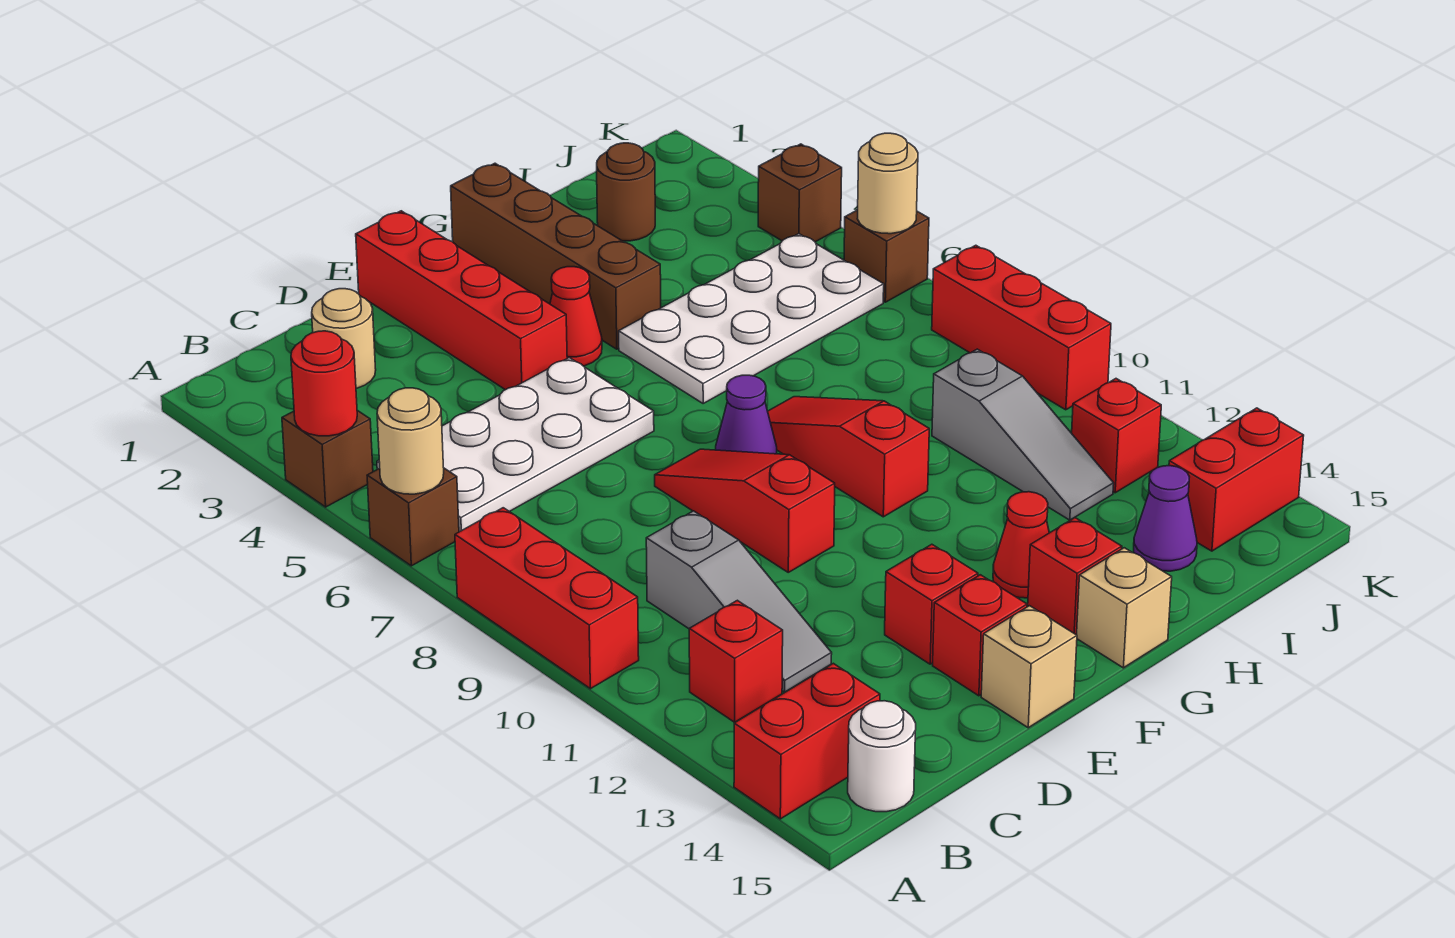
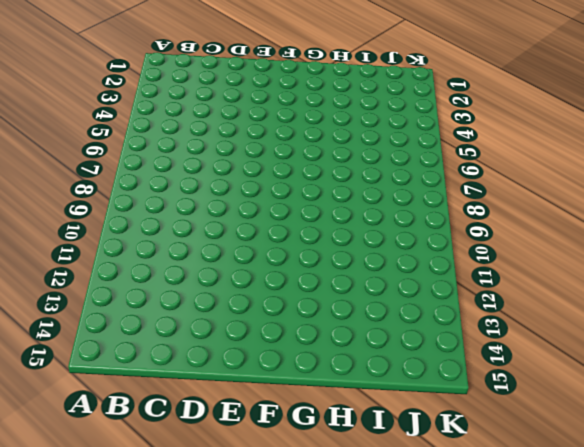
none -> brown 1x1 brick [282,410,373,507]
none -> brown 1x1 brick [367,468,459,566]
none -> red 1x3 brick [455,508,639,689]
none -> red 1x2 brick [734,663,880,819]

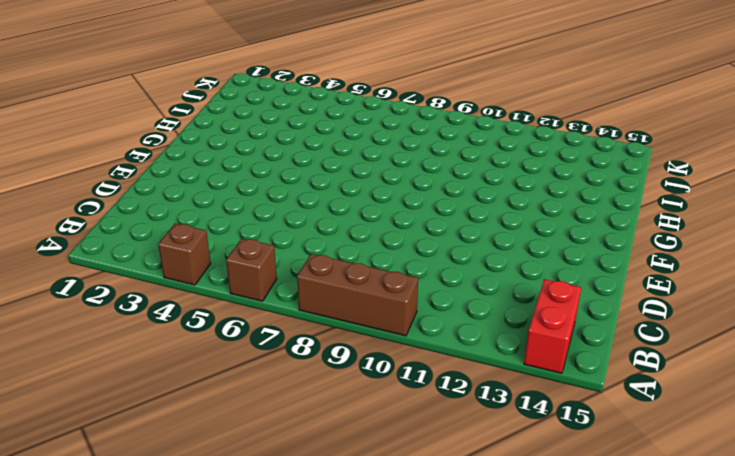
brown 1x3 brick [297,254,418,336] -> red 1x3 brick [455,508,639,689]
none -> white 2x4 plate [377,358,654,532]
none -> red 1x1 brick [689,600,783,722]
none -> white 1x1 round brick [848,701,916,812]
none -> tan 1x1 round brick [312,289,376,389]

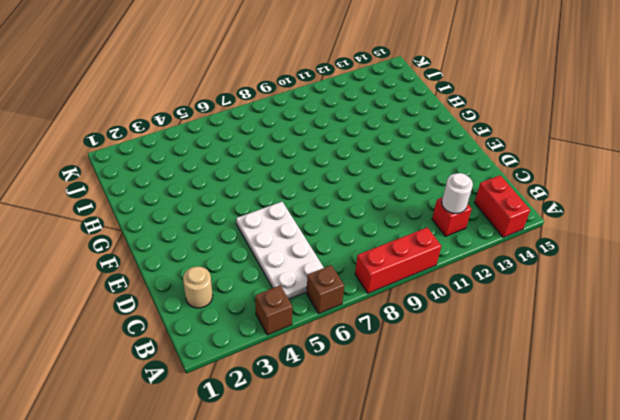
white 1x1 round brick [442,173,473,213] -> white 1x1 round brick moved to [848,701,916,812]
none -> grey 1x3 slope [646,511,832,692]
none -> red 1x4 brick [356,211,567,390]
none -> red 1x3 slope [655,449,835,572]
none -> red 1x1 brick [885,544,978,664]

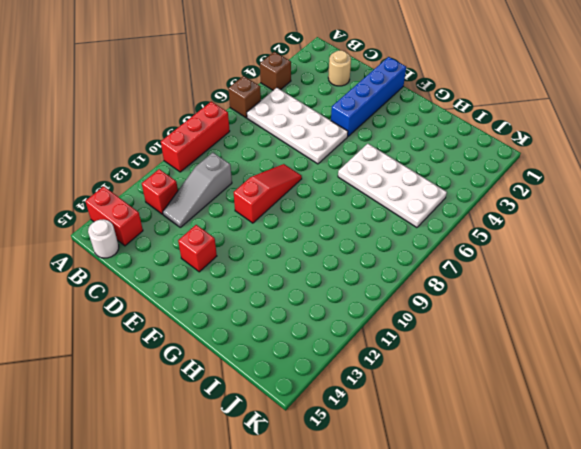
blue 1x4 brick [331,57,406,136] -> red 1x4 brick [356,211,567,390]
none -> red 1x1 brick [933,575,1027,696]
none -> tan 1x1 brick [981,606,1077,728]
none -> red 1x1 cone [550,267,602,366]
none -> purple 1x1 cone [716,375,777,454]

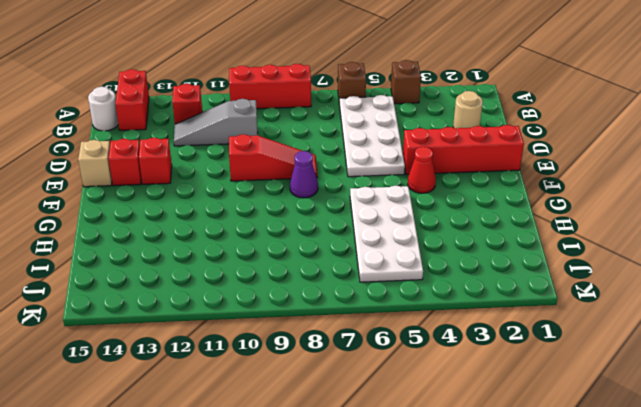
none -> brown 1x4 brick [451,163,661,349]
none -> red 1x3 slope [768,397,929,517]
none -> red 1x1 cone [993,492,1049,598]
none -> red 1x1 brick [1028,518,1122,635]

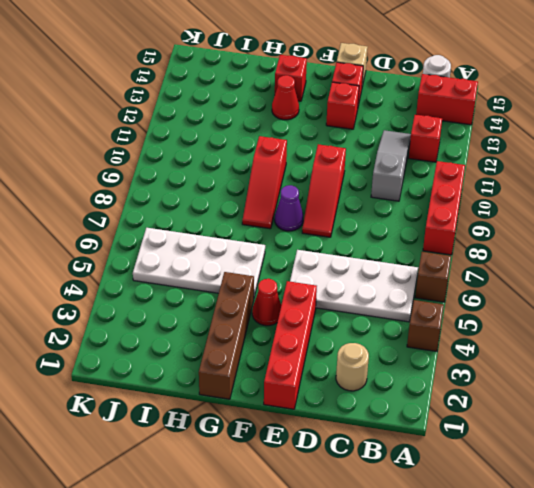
none -> tan 1x1 brick [1077,548,1172,668]
none -> brown 1x1 round brick [597,143,655,241]
none -> grey 1x3 slope [932,349,1114,520]
none -> purple 1x1 cone [1134,466,1197,571]

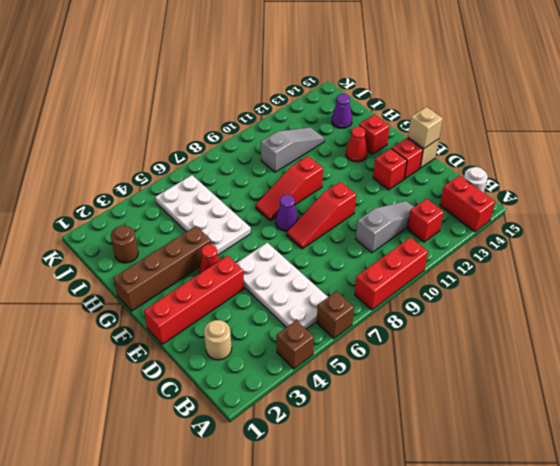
tan 1x1 brick [408,107,443,148] -> tan 1x1 brick moved to [1077,548,1172,668]
none -> red 1x1 brick [1072,379,1161,493]
none -> red 1x2 brick [1169,408,1304,551]
none -> brown 1x1 brick [758,144,842,242]
none -> brown 1x1 brick [844,210,929,302]

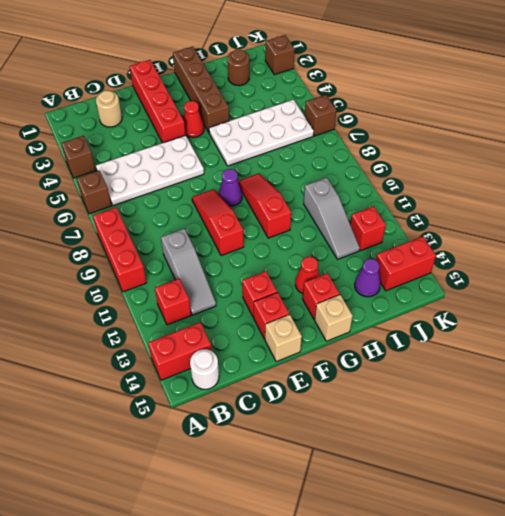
brown 1x1 brick [265,35,295,75] -> brown 1x1 brick moved to [758,144,842,242]
none -> red 1x3 brick [932,245,1111,410]
none -> red 1x1 round brick [291,331,357,436]
none -> tan 1x1 round brick [377,388,444,494]
none -> tan 1x1 round brick [857,133,918,234]

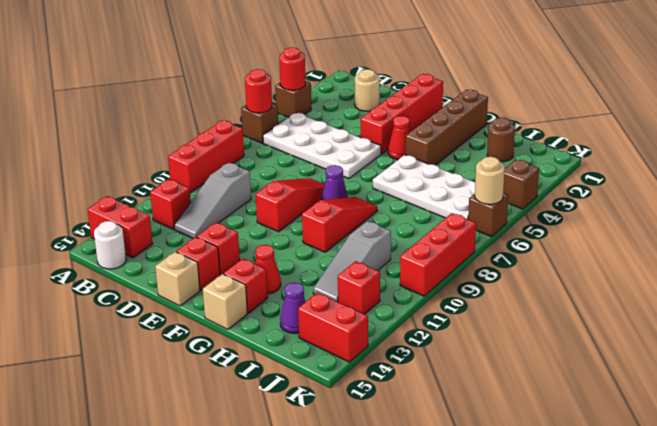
red 1x1 round brick [245,69,272,113] -> tan 1x1 round brick [377,388,444,494]

